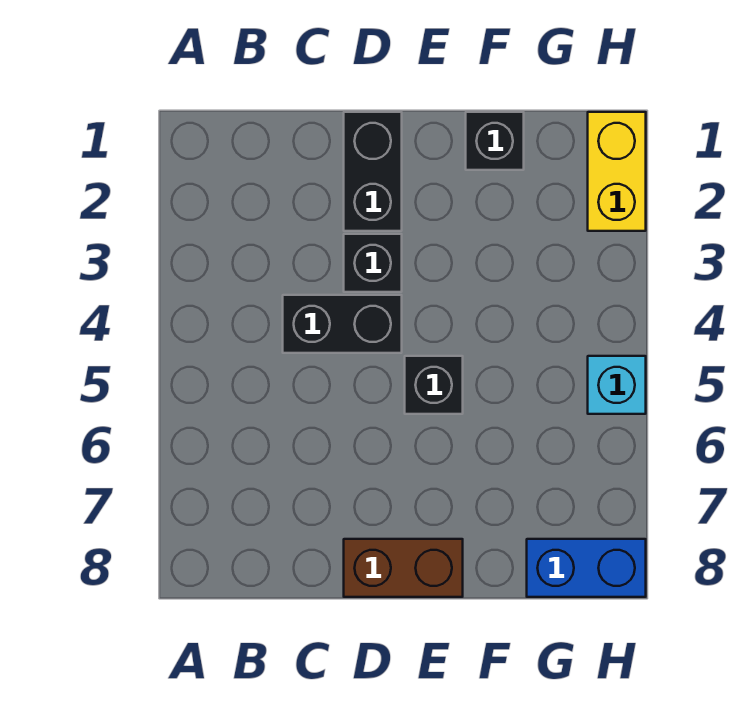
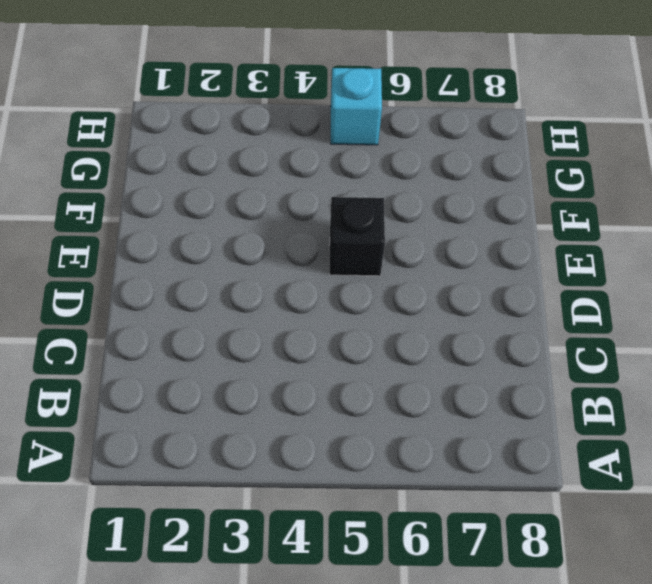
none -> black 1x2 brick [283,295,402,353]
none -> black 1x2 brick [344,112,402,231]

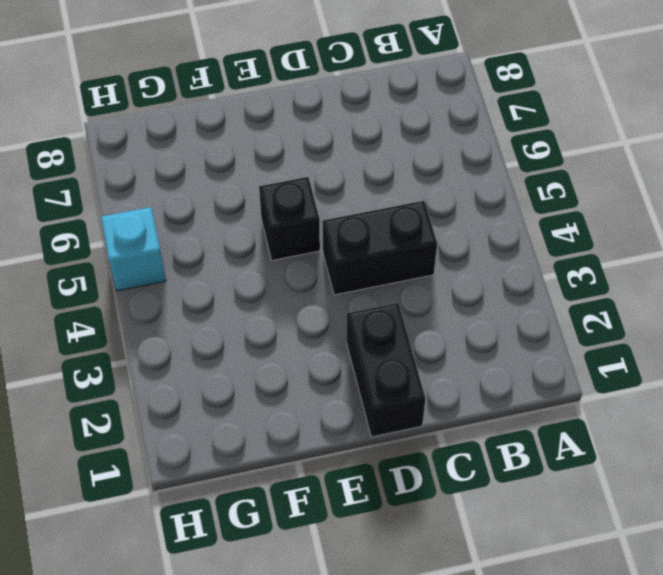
none -> black 1x1 brick [344,234,402,292]
none -> brown 1x2 brick [344,539,463,597]

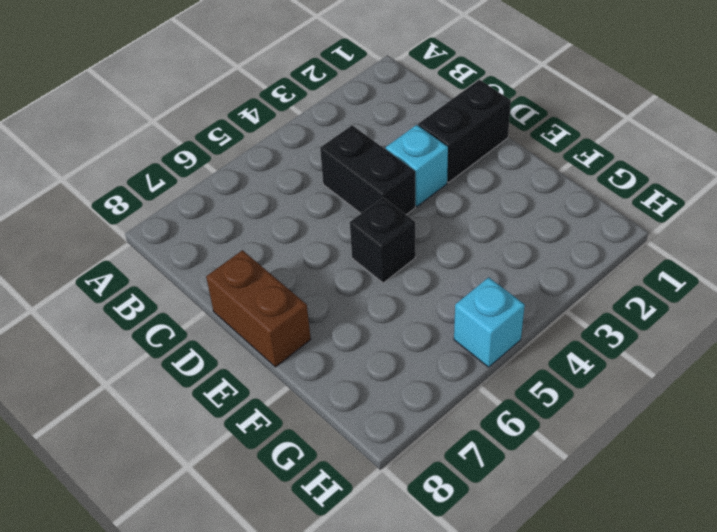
cyan 1x1 brick [386,125,448,207] -> black 1x1 brick [344,234,402,292]
none -> black 1x1 brick [466,112,524,170]
none -> blue 1x2 brick [527,539,646,597]

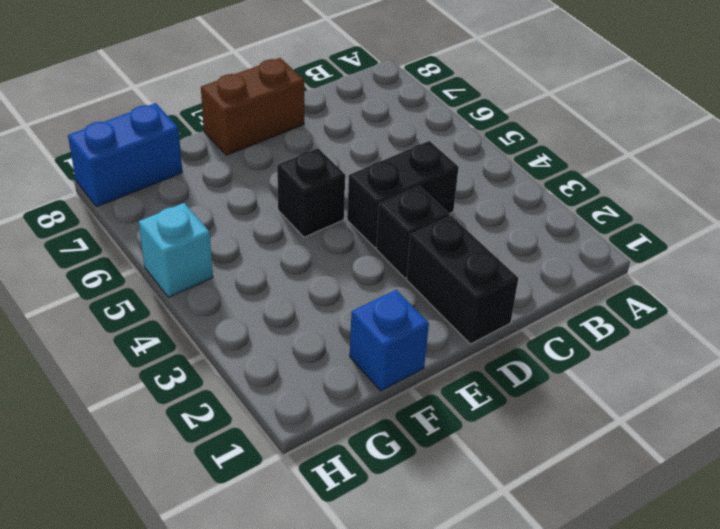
blue 1x1 brick [350,290,429,391] -> black 1x1 brick [466,112,524,170]
none -> yellow 1x2 brick [588,112,646,231]

